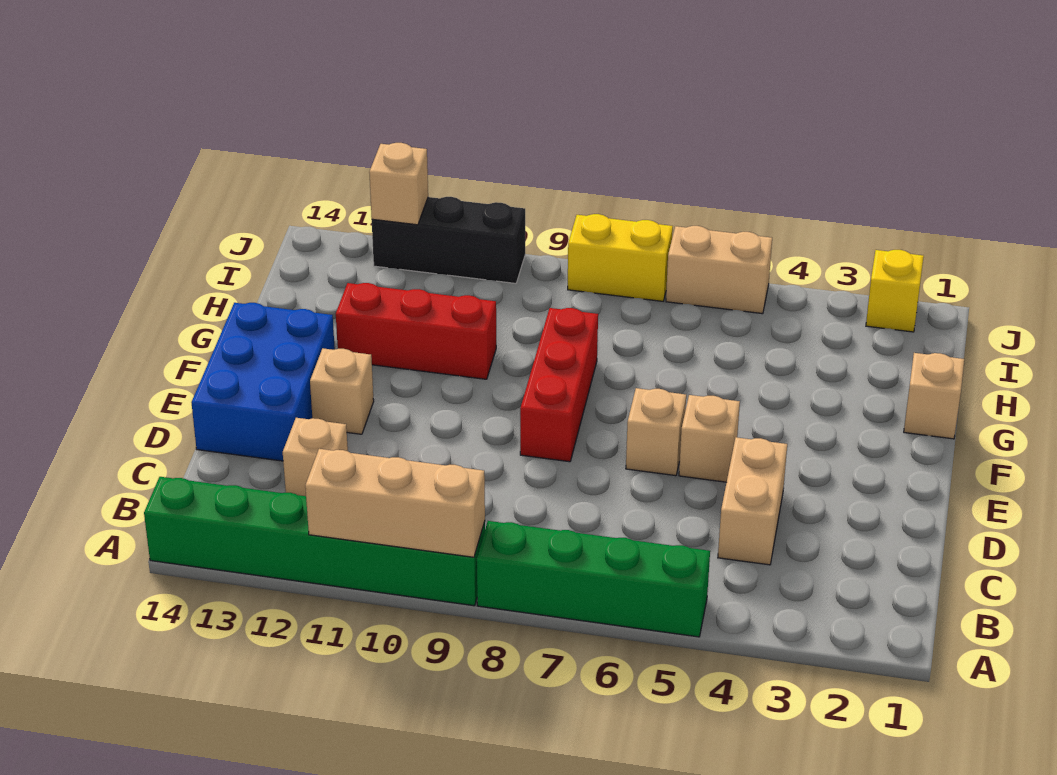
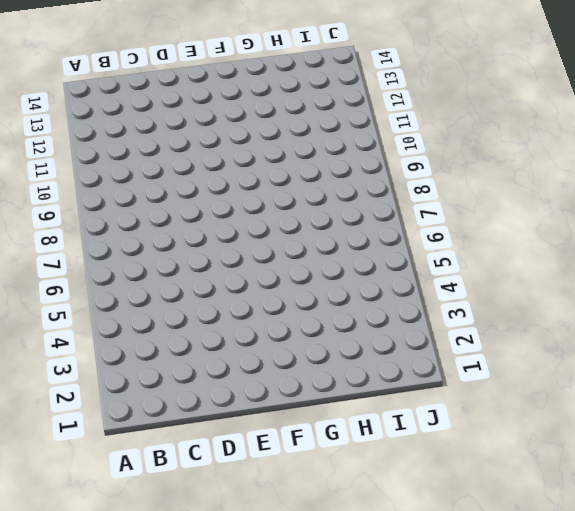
none -> green 1x4 brick [477,521,710,637]
none -> green 1x6 brick [144,477,485,606]
none -> tan 1x2 brick [718,437,787,565]

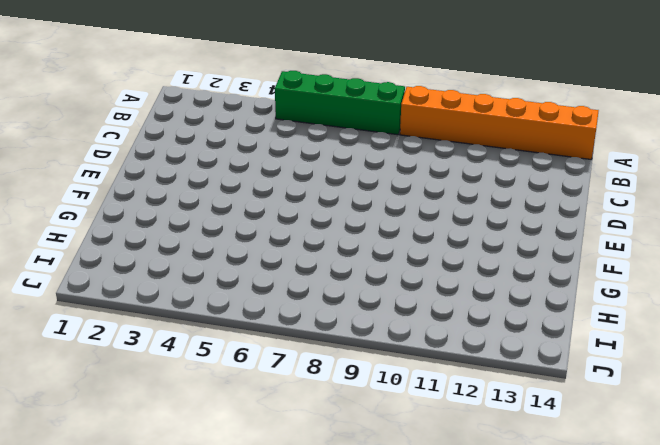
orange 1x6 brick [400,86,599,159] -> green 1x6 brick [144,477,485,606]
none -> tan 1x2 brick [718,437,787,565]
none -> tan 1x1 brick [283,418,348,496]
none -> blue 2x3 brick [192,303,335,461]

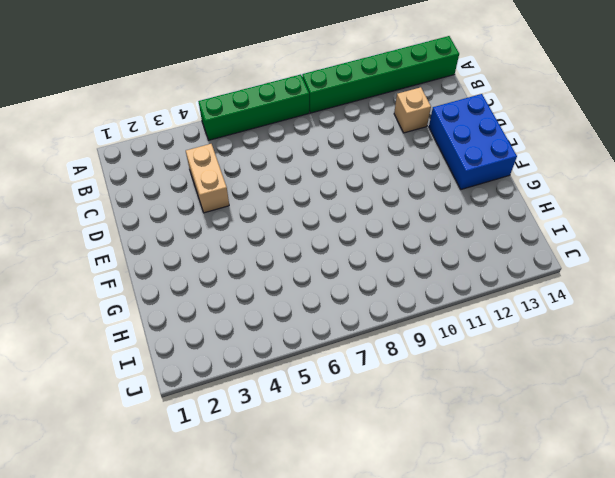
none -> tan 1x1 brick [679,395,740,482]
none -> tan 1x1 brick [626,388,686,476]
none -> red 1x3 brick [520,308,598,462]

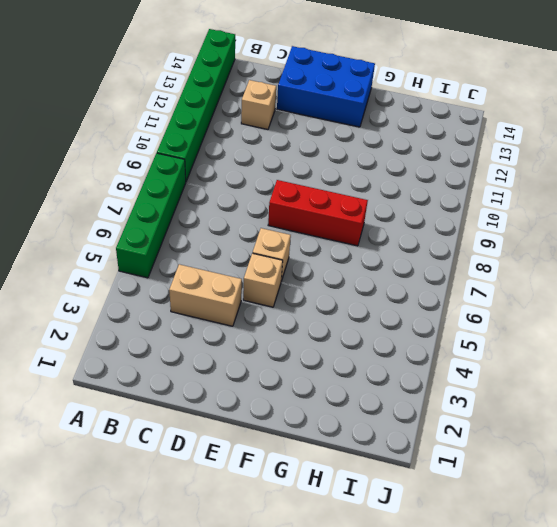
none -> tan 1x1 brick [310,348,374,434]
none -> tan 1x1 brick [904,353,964,439]
none -> red 1x3 brick [336,283,496,379]

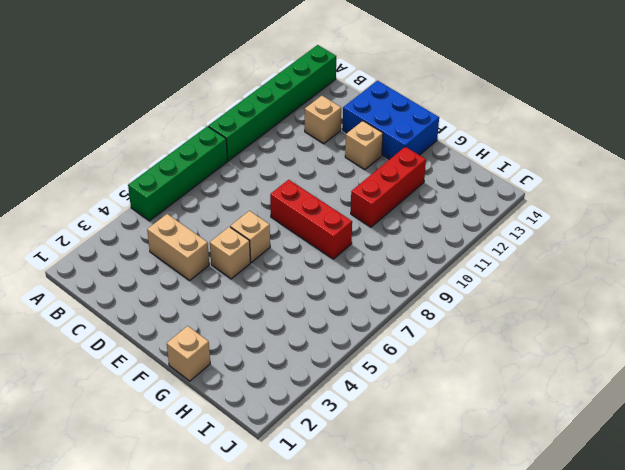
none -> yellow 1x1 brick [866,250,924,332]
none -> tan 1x2 brick [666,226,772,314]
none -> yellow 1x2 brick [568,214,673,301]

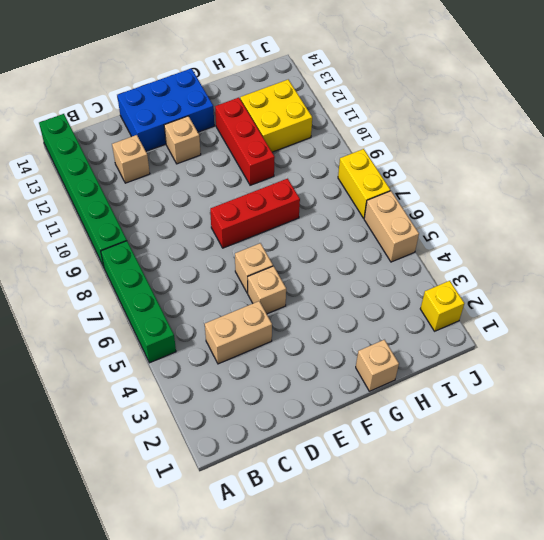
yellow 2x2 brick [240,80,312,152] -> none
none -> black 1x3 brick [372,197,525,283]
none -> tan 1x3 brick [305,449,485,557]
none -> tan 1x1 brick [369,143,428,225]

